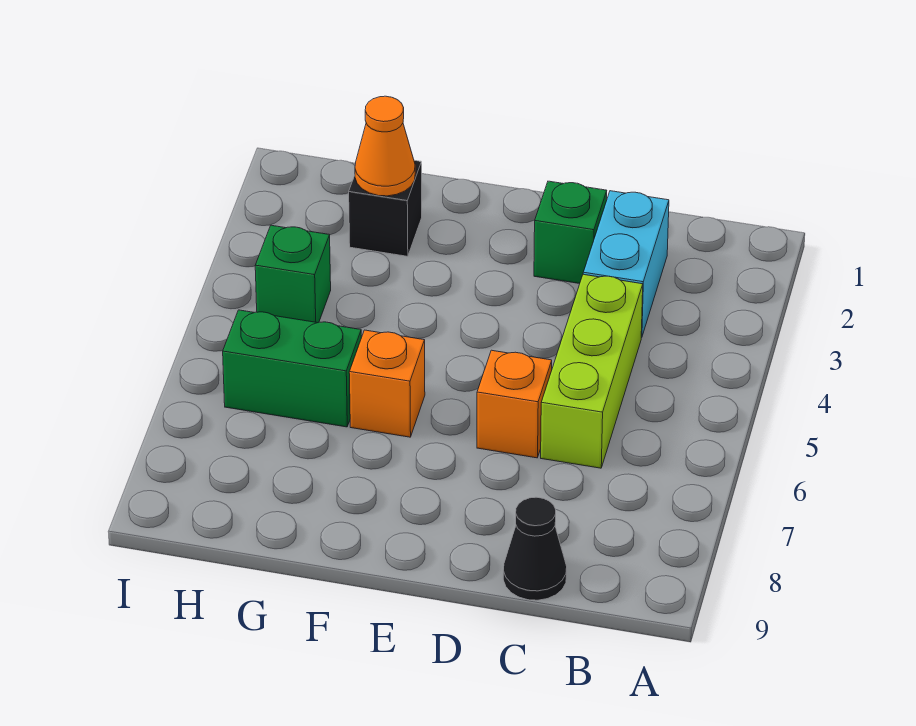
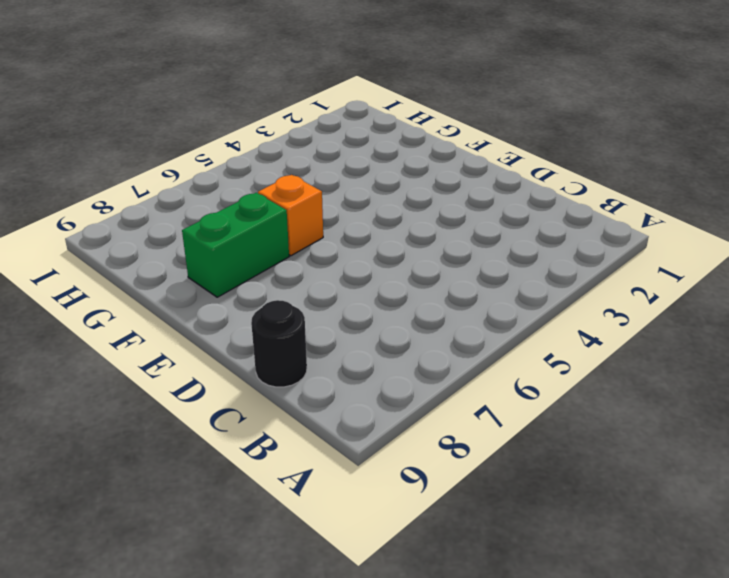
black 1x1 round brick [251,300,307,387] -> black 1x1 cone [503,497,567,600]
green 1x2 brick [182,193,289,297] -> green 1x2 brick turned to [223,310,361,427]
none -> cyan 1x2 brick [583,191,669,338]
none -> lime 1x3 brick [541,274,643,468]

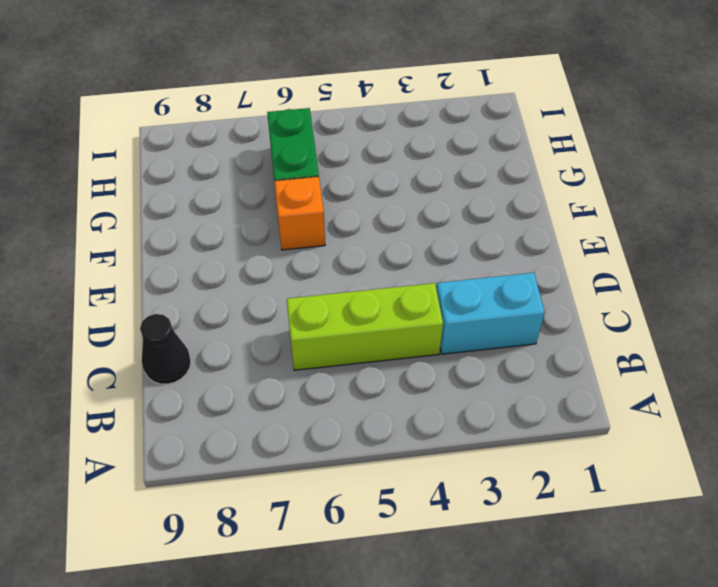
none -> green 1x1 brick [534,181,607,284]
none -> orange 1x1 brick [477,350,552,458]

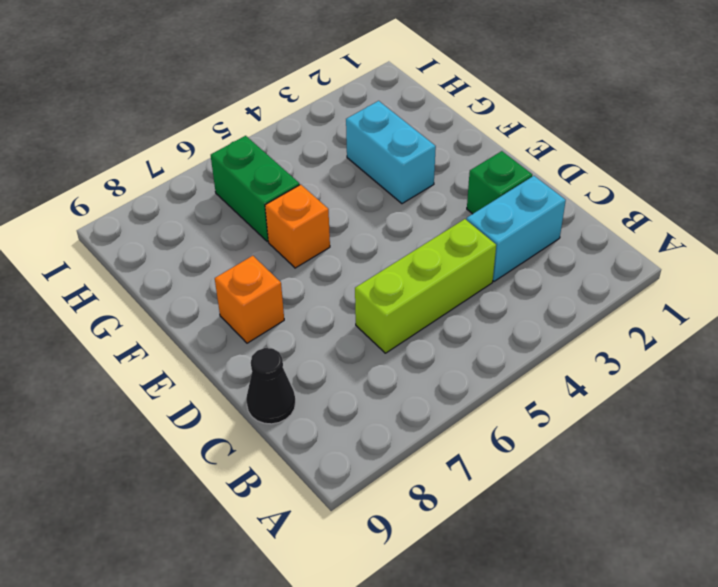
orange 1x1 brick [215,256,284,343] -> orange 1x1 brick moved to [477,350,552,458]
cyan 1x2 brick [346,101,436,204] -> none
none -> black 1x1 brick [349,160,422,256]
none -> green 1x1 brick [255,225,331,323]

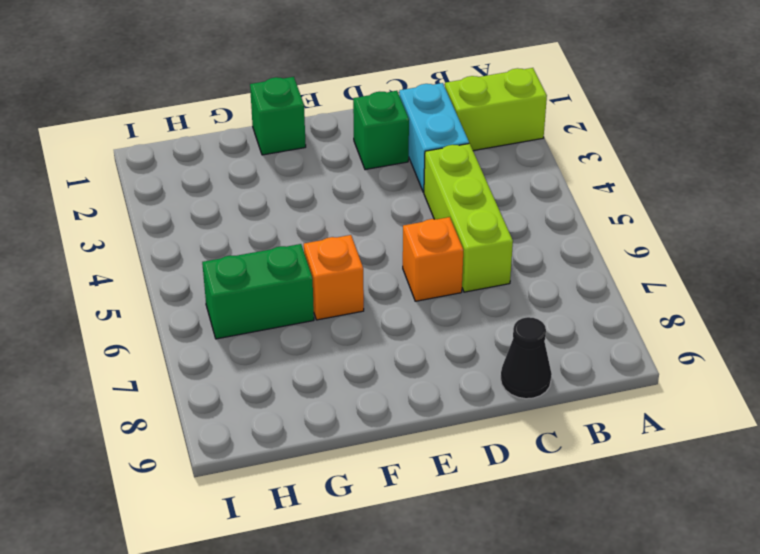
lime 1x2 brick [445,68,547,151] -> none
green 1x1 brick [250,77,306,155] -> green 1x1 brick moved to [255,225,331,323]
none -> black 1x1 brick [349,160,422,256]
none -> orange 1x1 cone [355,96,415,196]

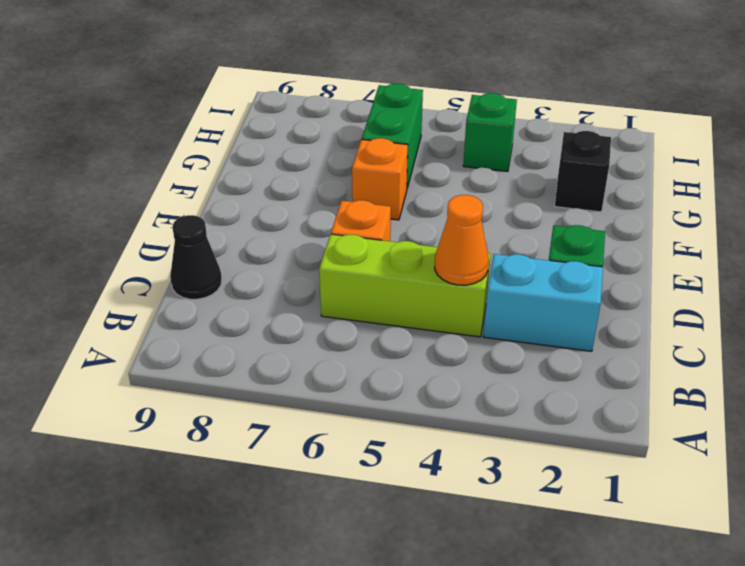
orange 1x1 cone [435,195,489,285] -> orange 1x1 cone moved to [355,96,415,196]

